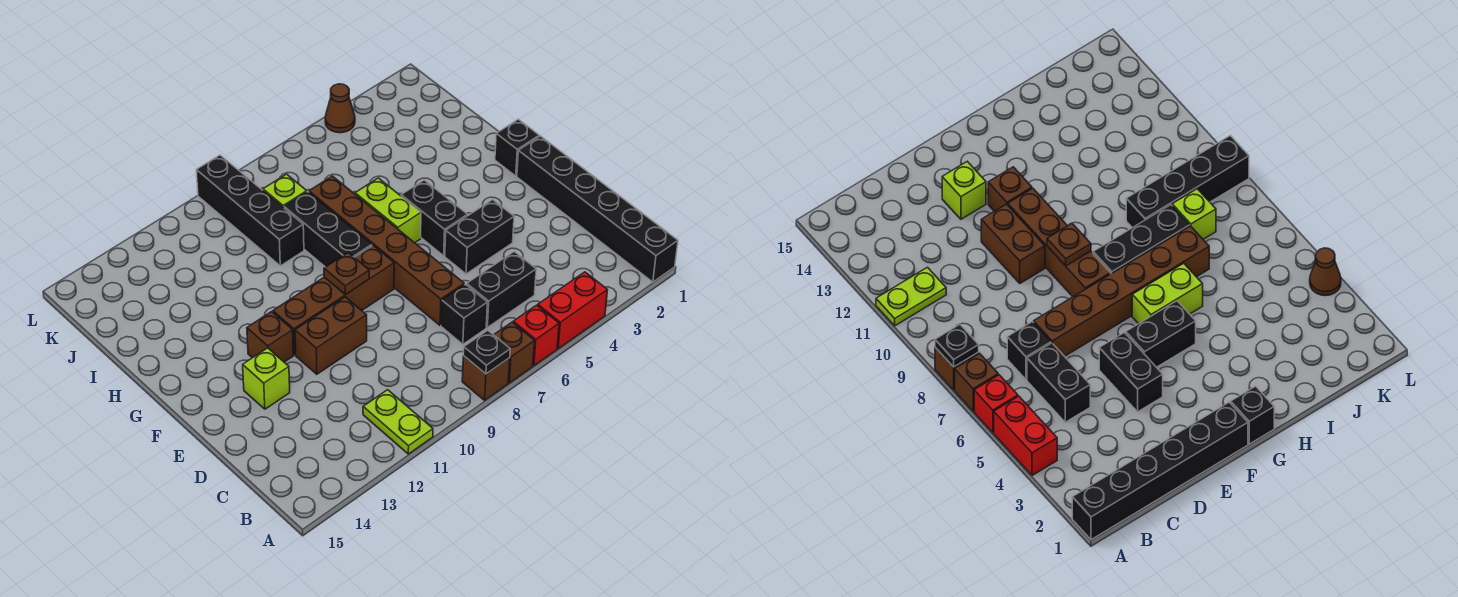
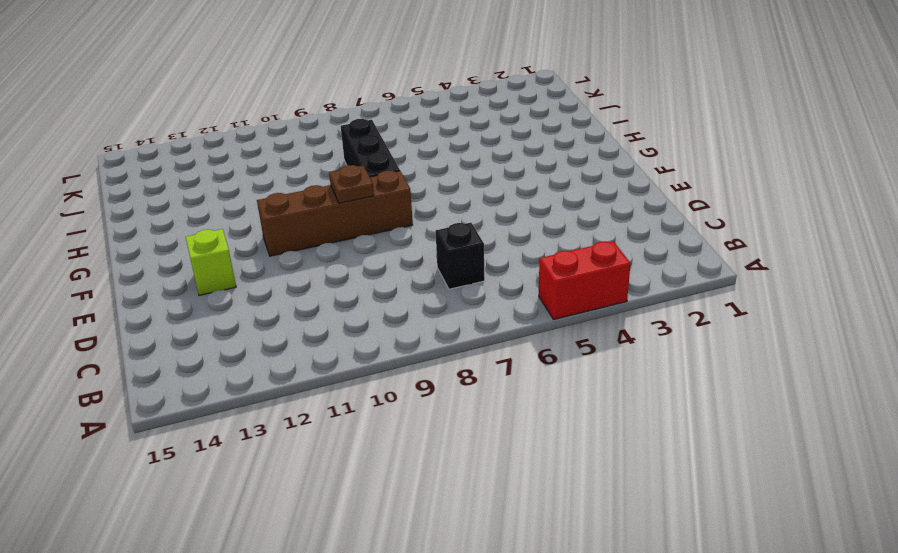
none -> black 1x6 brick [517,136,678,282]
none -> red 1x1 brick [513,305,559,366]
none -> brown 1x1 brick [494,322,535,383]

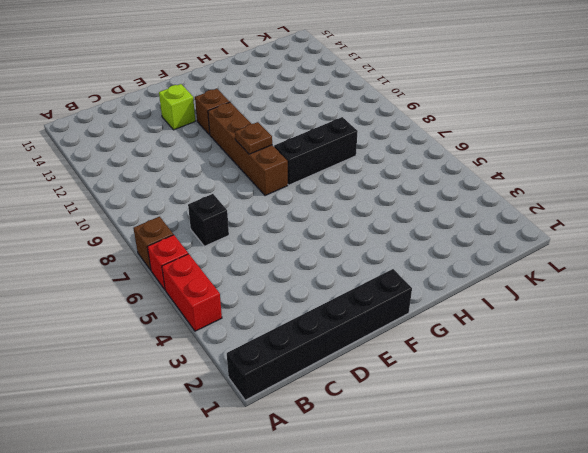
none -> brown 1x1 brick [462,356,510,400]
none -> lime 1x2 plate [363,390,433,454]
none -> black 1x2 brick [467,251,536,327]

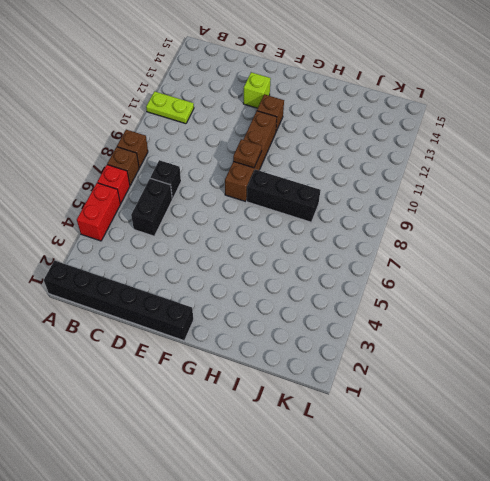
none -> brown 1x6 brick [309,176,464,325]
none -> black 1x2 brick [445,200,514,274]
none -> brown 1x2 brick [295,297,367,374]

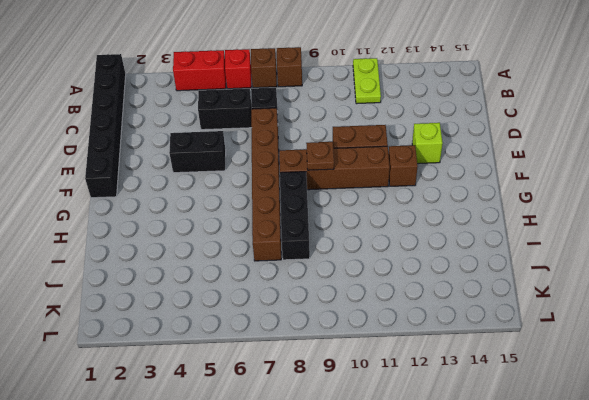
none -> black 1x2 brick [401,180,468,256]
none -> black 1x1 brick [495,119,539,176]
none -> lime 1x2 brick [355,178,421,243]

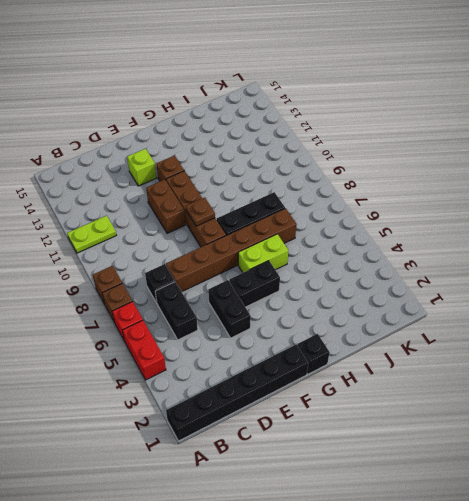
none -> black 1x4 brick [196,155,304,266]
none -> lime 1x1 brick [263,174,307,208]
none -> brown 1x1 cone [325,84,355,133]

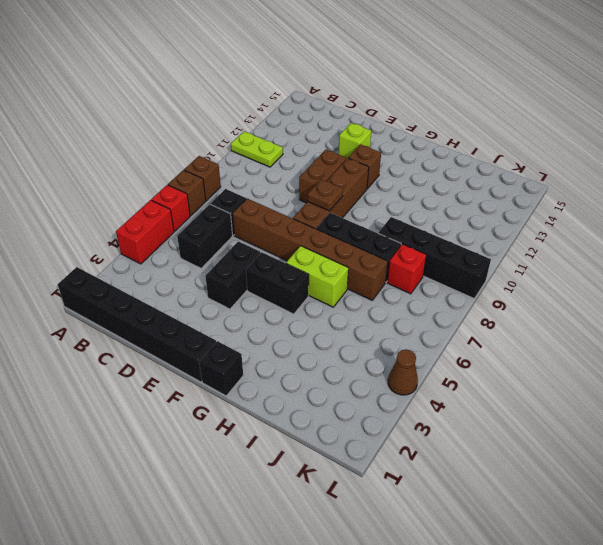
red 1x1 brick [387,244,426,294] -> lime 1x1 brick [263,174,307,208]
none -> black 1x1 plate [463,330,510,374]

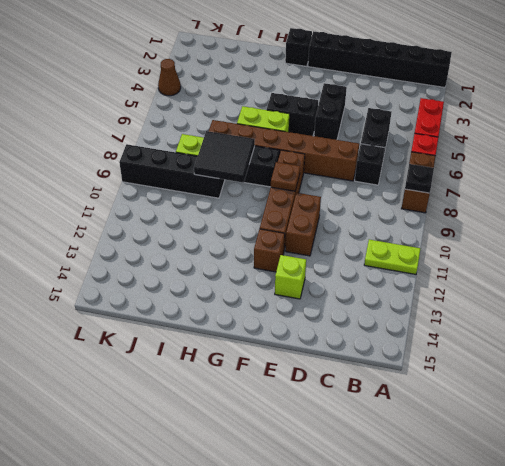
black 2x2 tile [194,131,255,183] -> none

